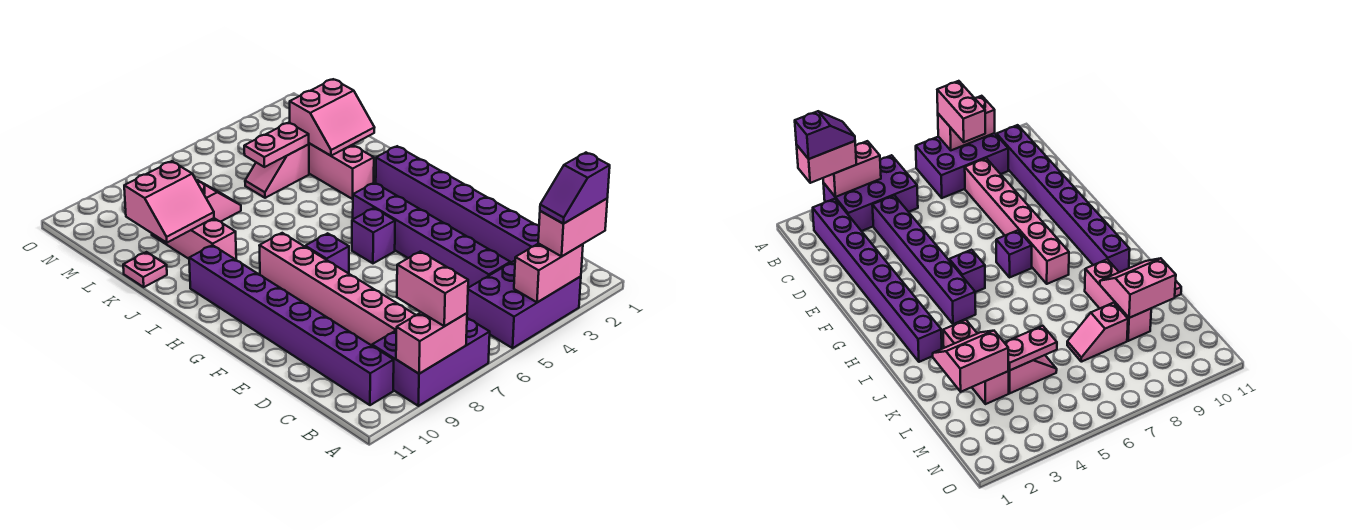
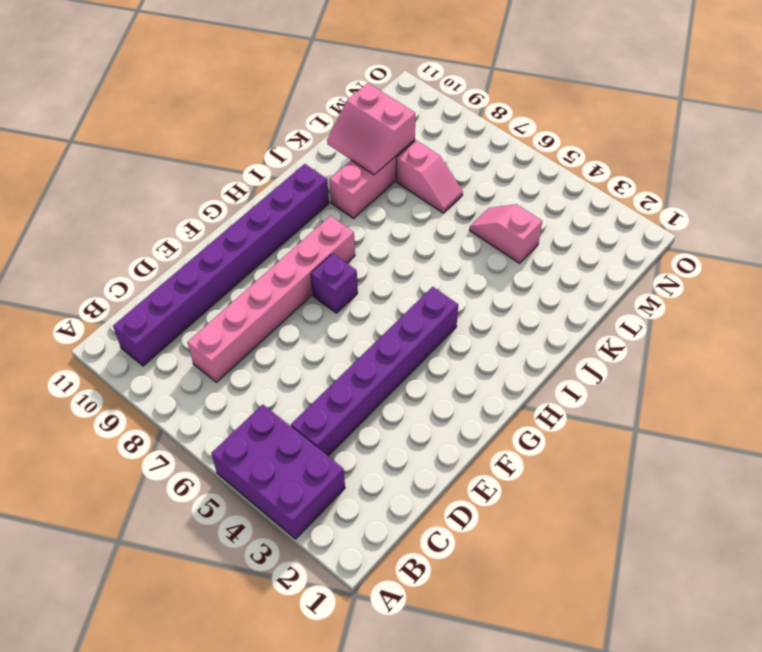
none -> purple 2x3 brick [372,318,490,406]
none -> purple 1x8 brick [376,146,539,263]
none -> purple 1x1 brick [352,208,395,263]

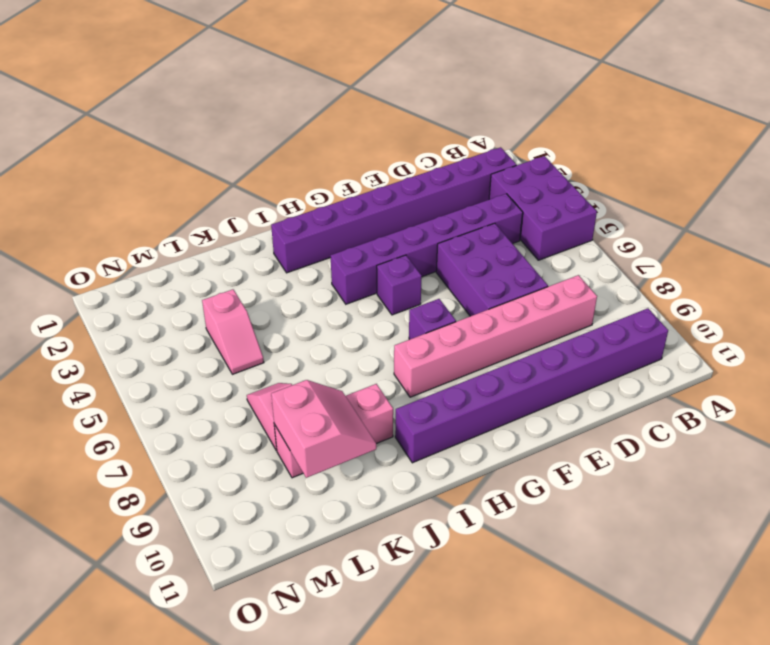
purple 2x3 brick [436,223,548,316] -> purple 2x3 brick moved to [372,318,490,406]
none -> pink 1x3 brick [309,143,374,199]
none -> pink 1x1 plate [123,252,167,287]
none -> pink 1x2 brick [514,243,583,302]

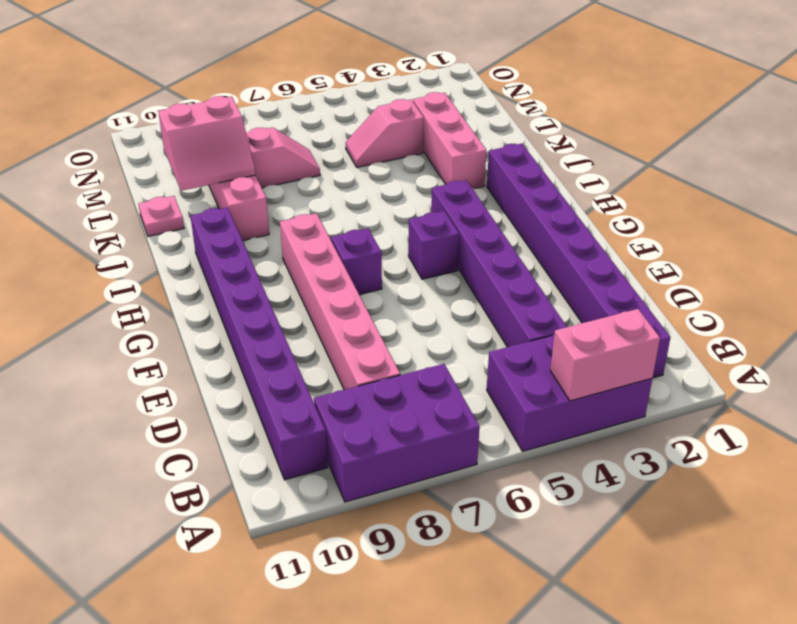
none -> pink 1x2 brick [396,312,467,374]
none -> pink 2x2 slope [290,79,375,156]
none -> pink 1x2 plate [244,123,309,167]

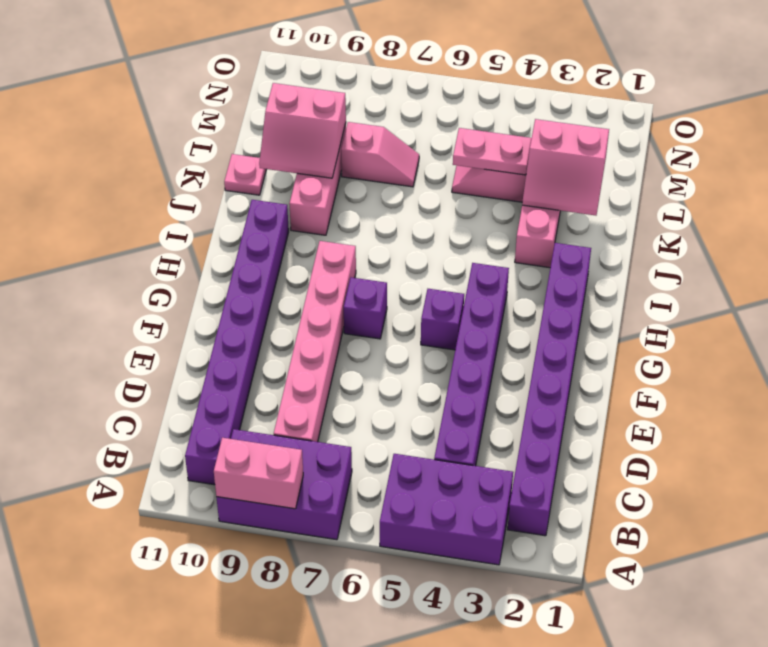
none -> pink 1x2 brick [514,243,583,302]
none -> pink 1x2 brick [538,199,607,256]
none -> pink 1x2 brick [397,251,468,326]

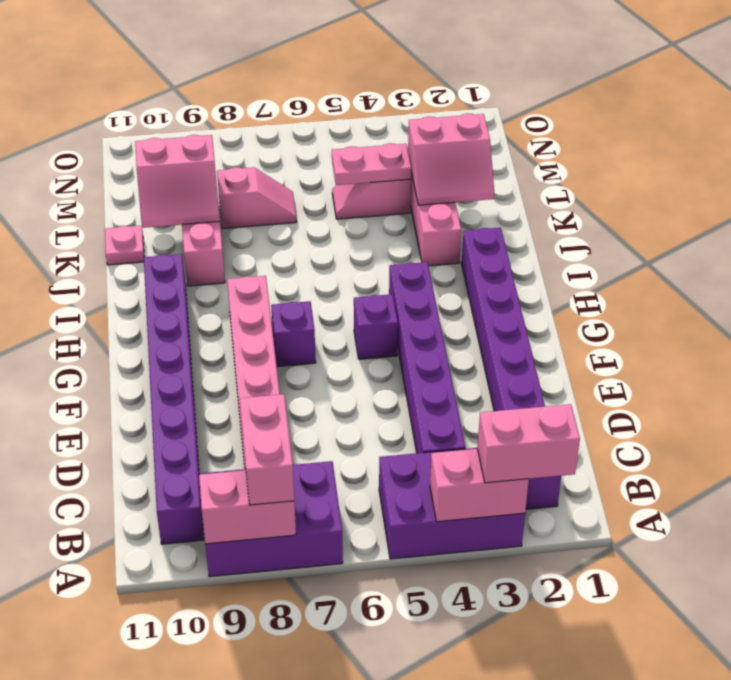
none -> purple 1x2 slope [540,153,610,224]

